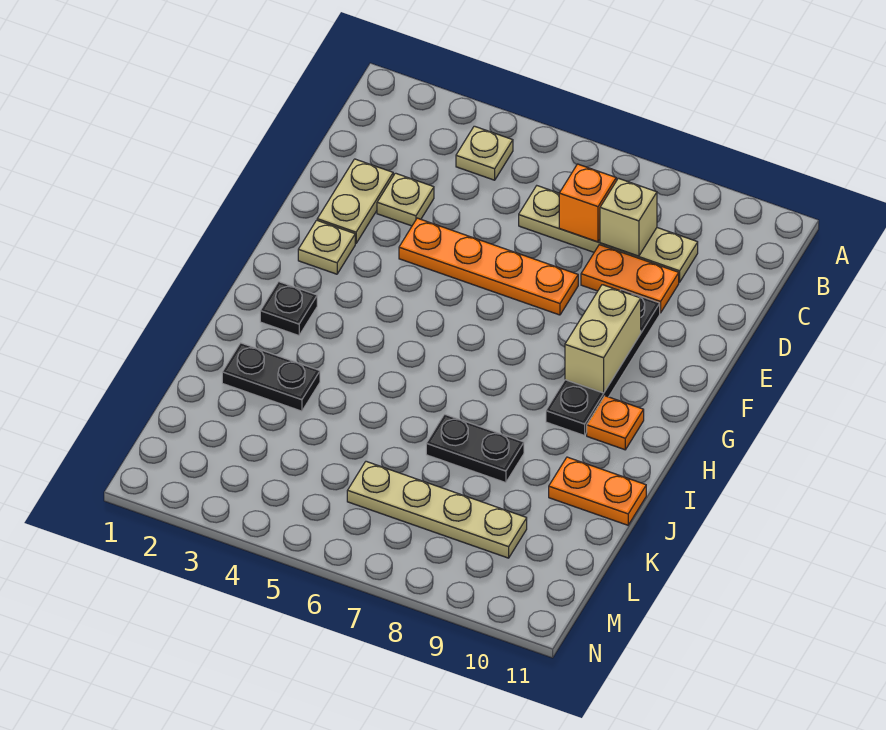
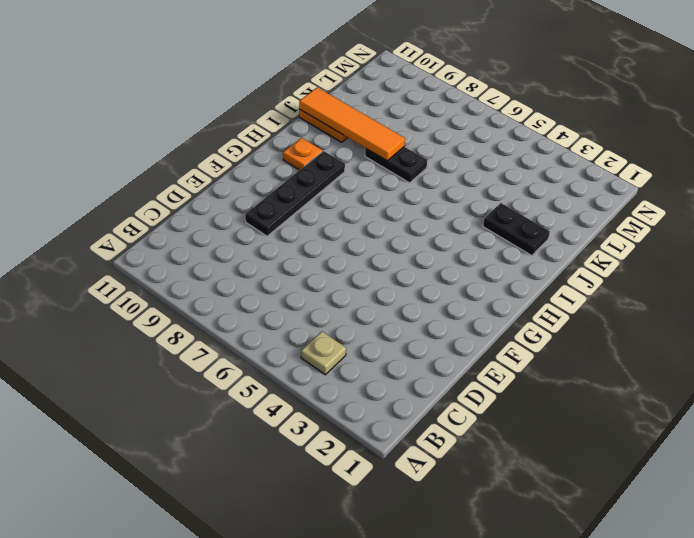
orange 1x4 tile [299,87,405,161] -> none
none -> tan 1x4 plate [519,186,698,282]
none -> tan 1x2 plate [317,159,393,244]
none -> tan 1x1 plate [377,173,434,226]

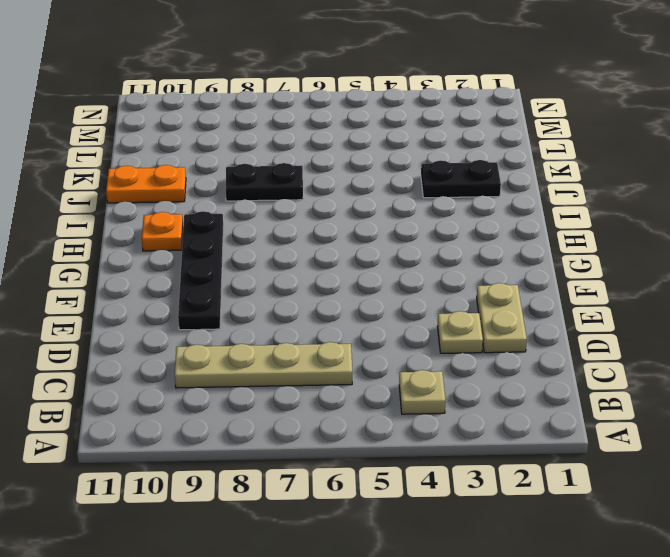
none -> orange 1x2 plate [581,245,679,313]
none -> orange 1x4 plate [399,218,578,315]
none -> tan 1x1 plate [298,220,355,274]

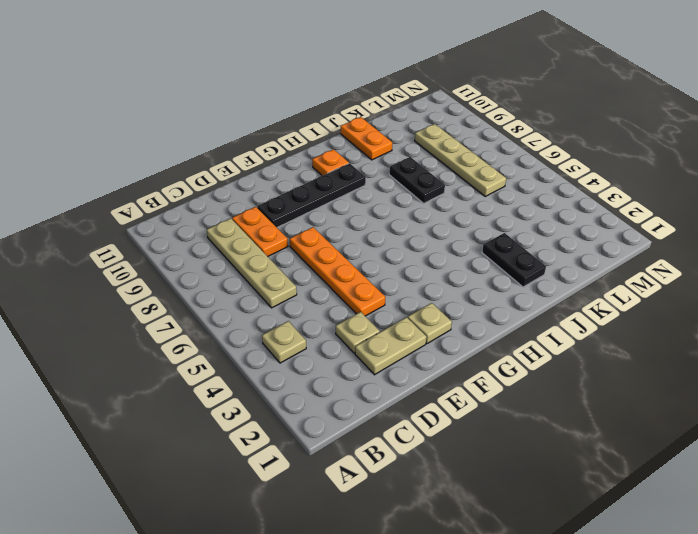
none -> black 1x1 plate [260,282,317,336]
none -> orange 1x1 brick [559,164,616,242]
none -> tan 1x1 brick [600,178,657,256]

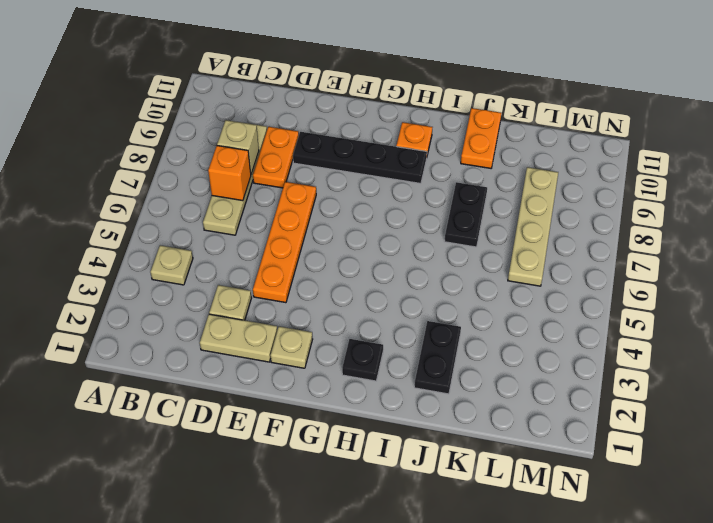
none -> tan 1x2 brick [565,285,641,393]

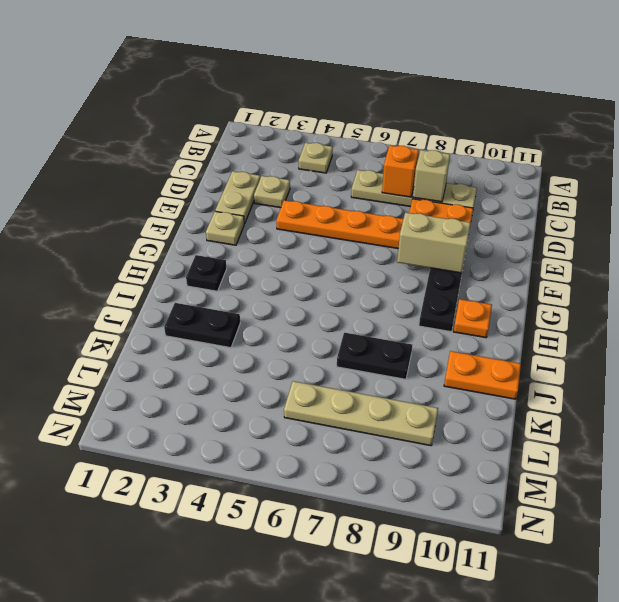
tan 1x2 brick [397,212,471,273] -> tan 1x2 brick turned to [565,285,641,393]

